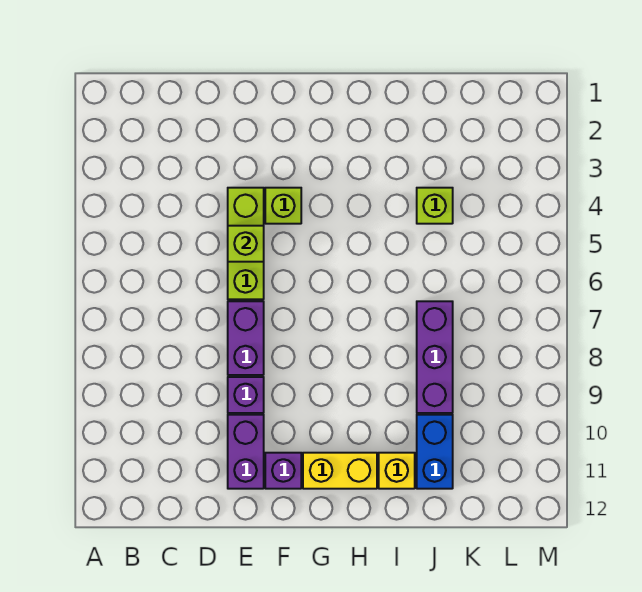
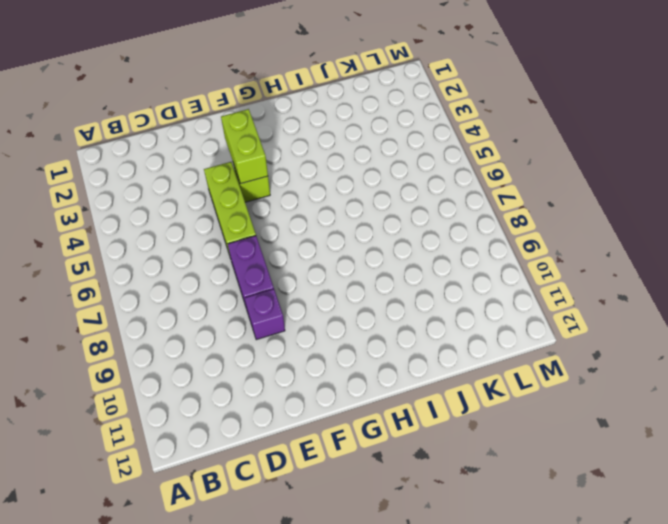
lime 1x2 brick [221,109,268,184] -> none
none -> purple 1x2 brick [228,415,264,489]
none -> purple 1x1 brick [265,453,301,489]
none -> yellow 1x2 brick [303,453,377,489]

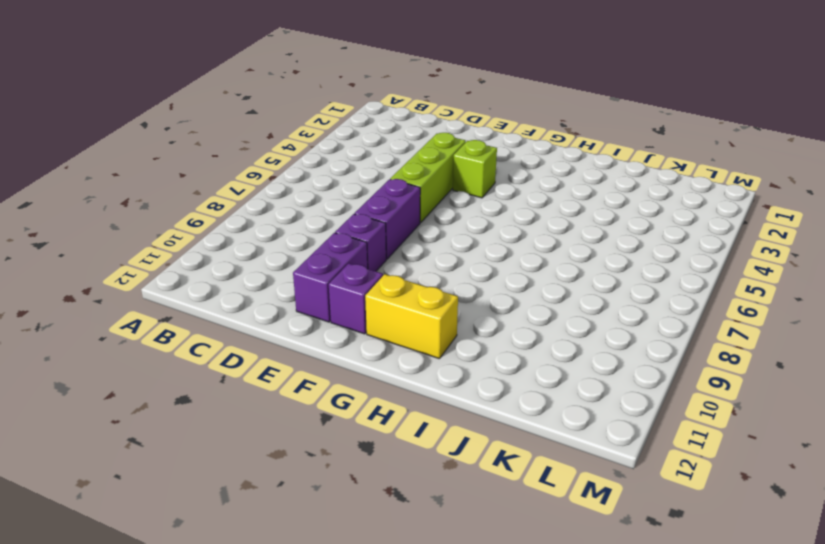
none -> yellow 1x1 brick [379,453,415,489]
none -> lime 1x1 brick [417,188,453,224]
none -> purple 1x3 brick [417,301,453,413]

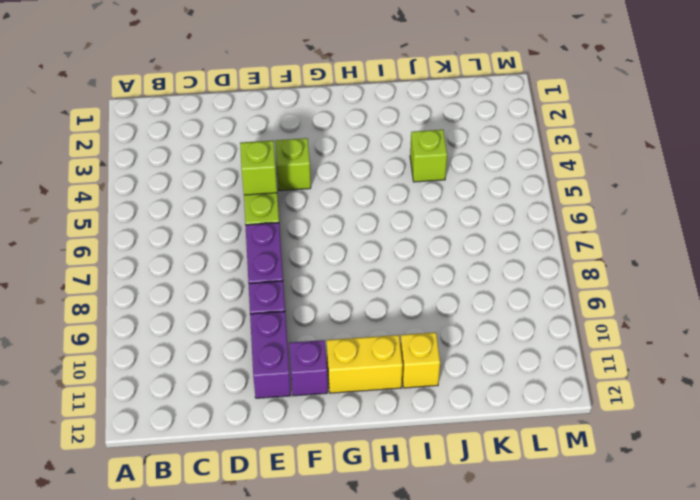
none -> purple 1x3 brick [417,301,453,413]
none -> blue 1x2 brick [417,415,453,489]

